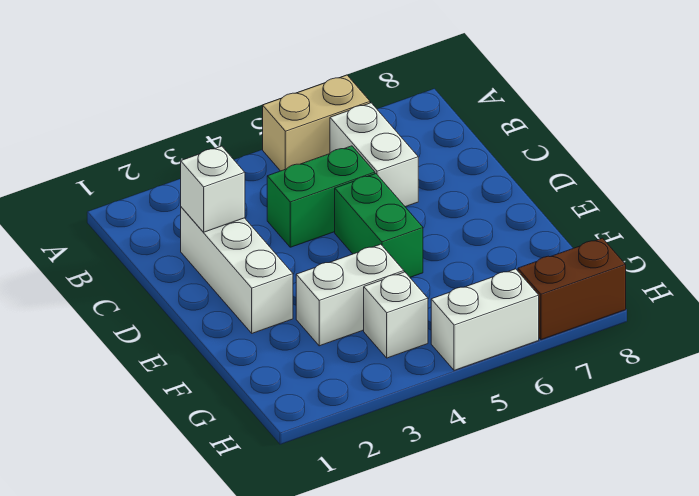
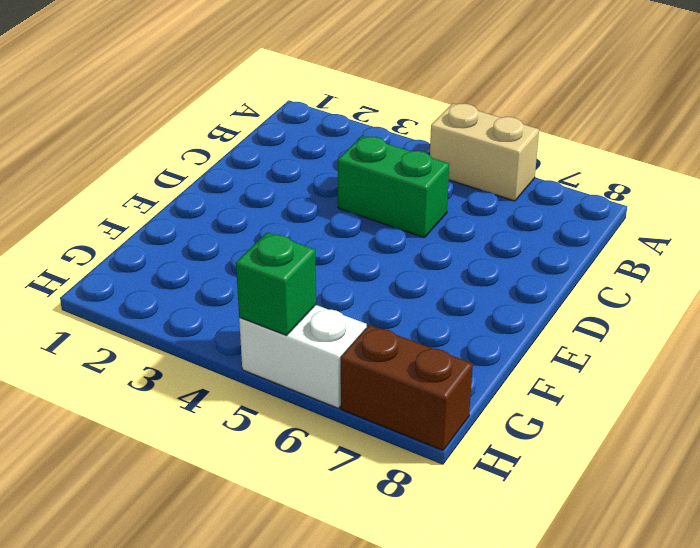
green 1x1 brick [236,232,316,335] -> none
none -> white 1x2 brick [330,103,418,207]
none -> white 1x3 brick [181,207,293,333]

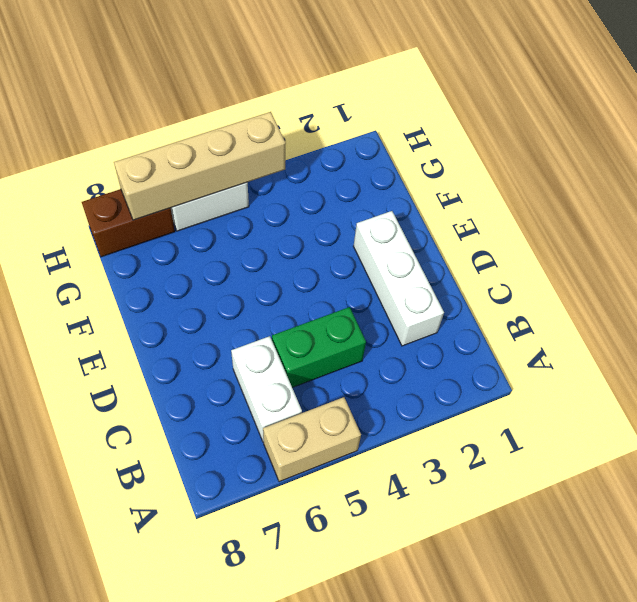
tan 1x4 brick [114,112,286,220] -> none
none -> green 1x2 brick [335,174,423,277]
none -> white 1x2 brick [296,244,404,346]

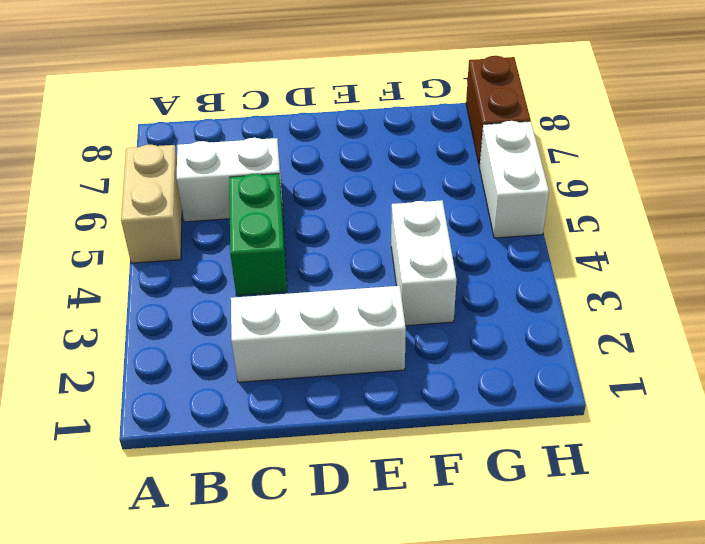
none -> green 1x2 brick [335,174,423,277]
none -> white 1x1 brick [364,272,428,358]

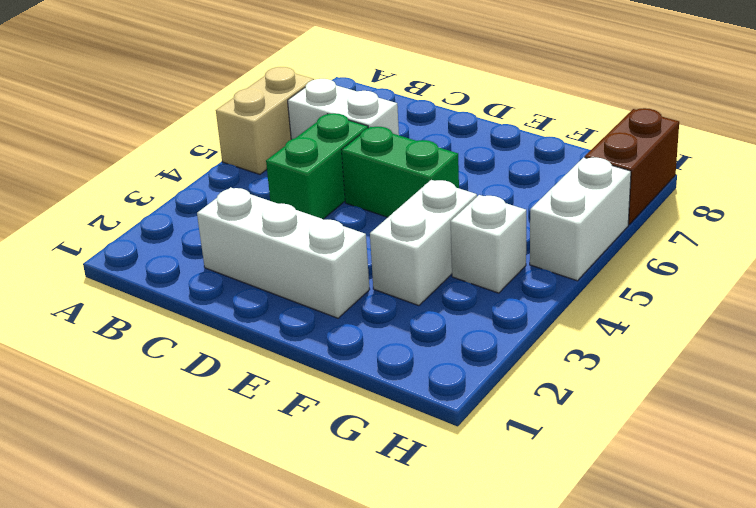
none -> white 1x1 brick [181,146,245,232]

